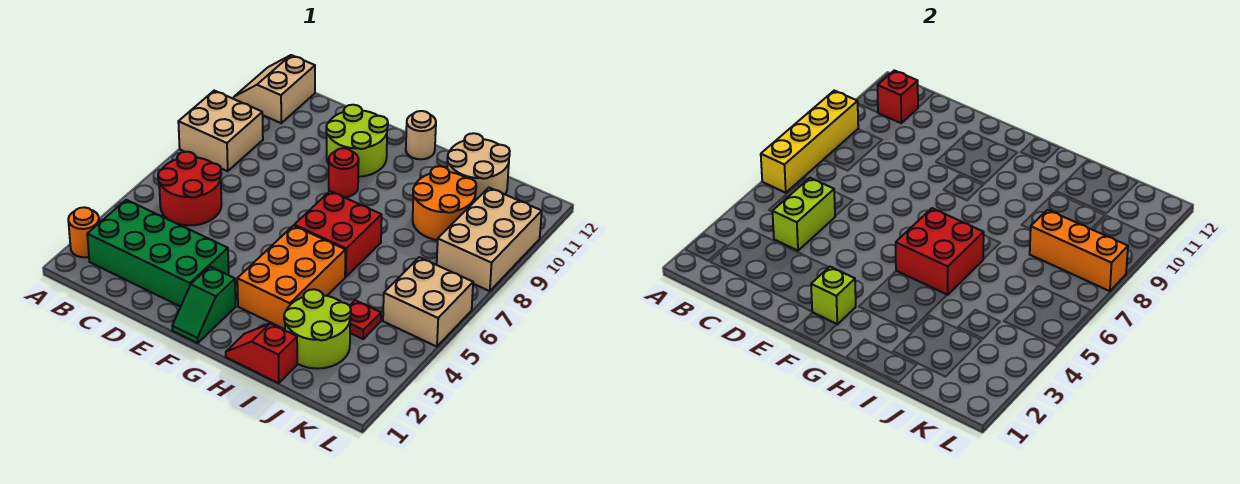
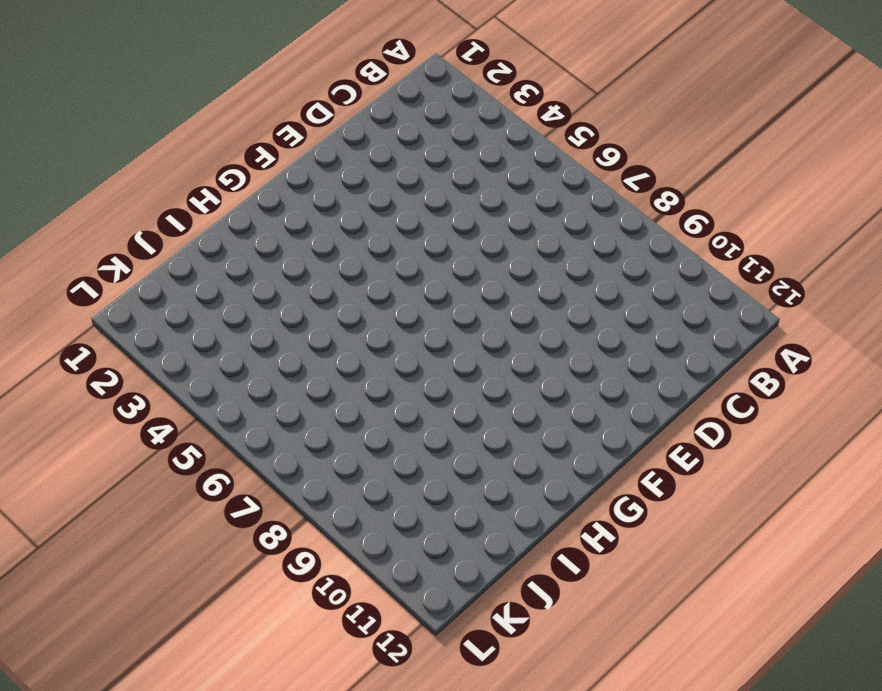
none -> orange 1x1 round brick [68,207,99,257]
none -> tan 2x2 brick [178,91,263,171]
none -> tan 2x2 slope [234,55,315,123]

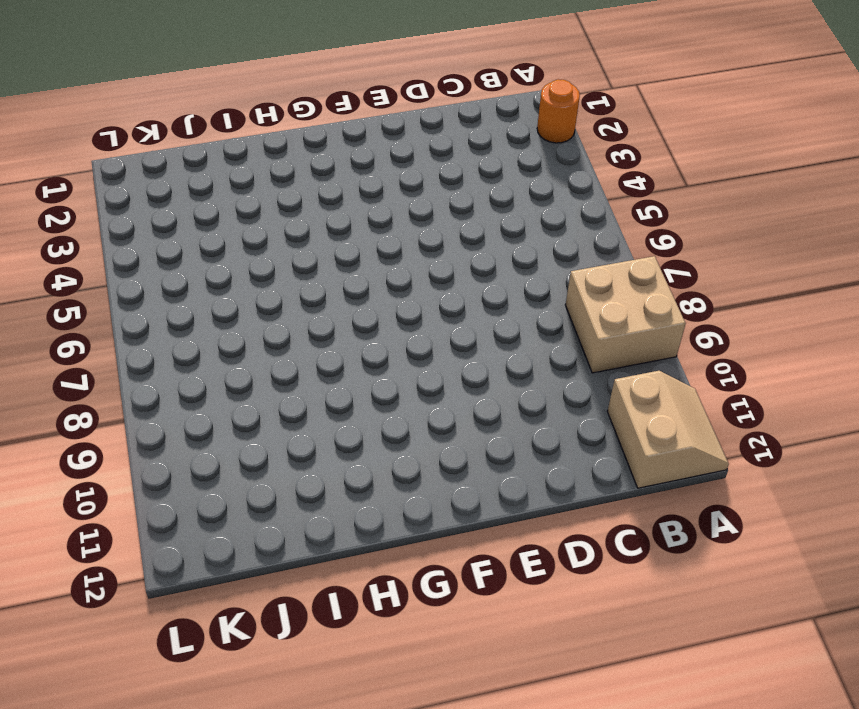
none -> green 2x4 brick [87,200,229,307]
none -> red 2x2 round brick [158,152,222,225]
none -> lime 2x2 round brick [326,105,388,177]

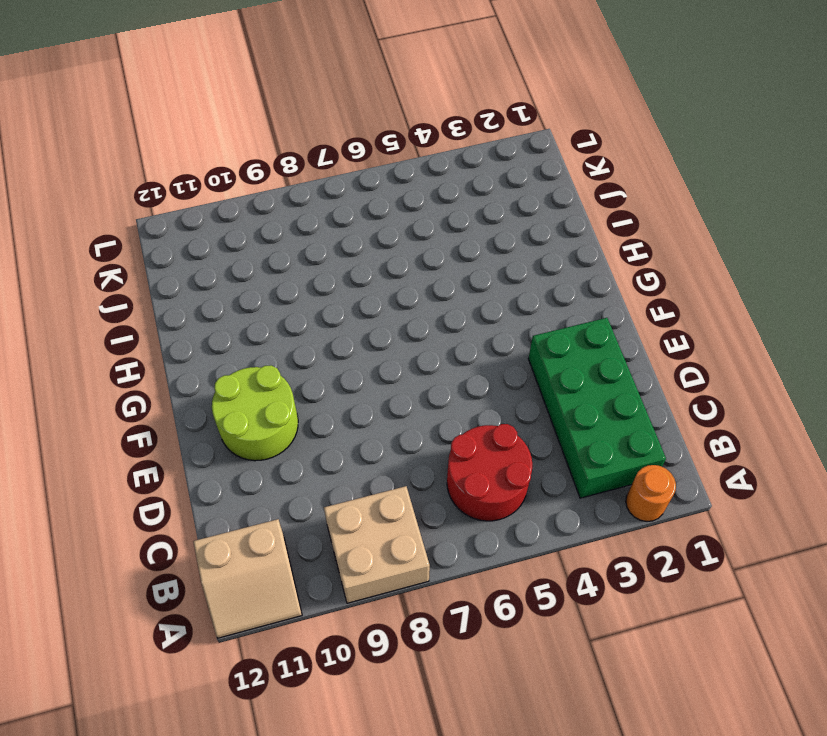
none -> green 1x2 slope [172,267,236,343]
none -> red 1x1 round brick [329,148,359,197]
none -> orange 2x3 brick [237,226,345,329]

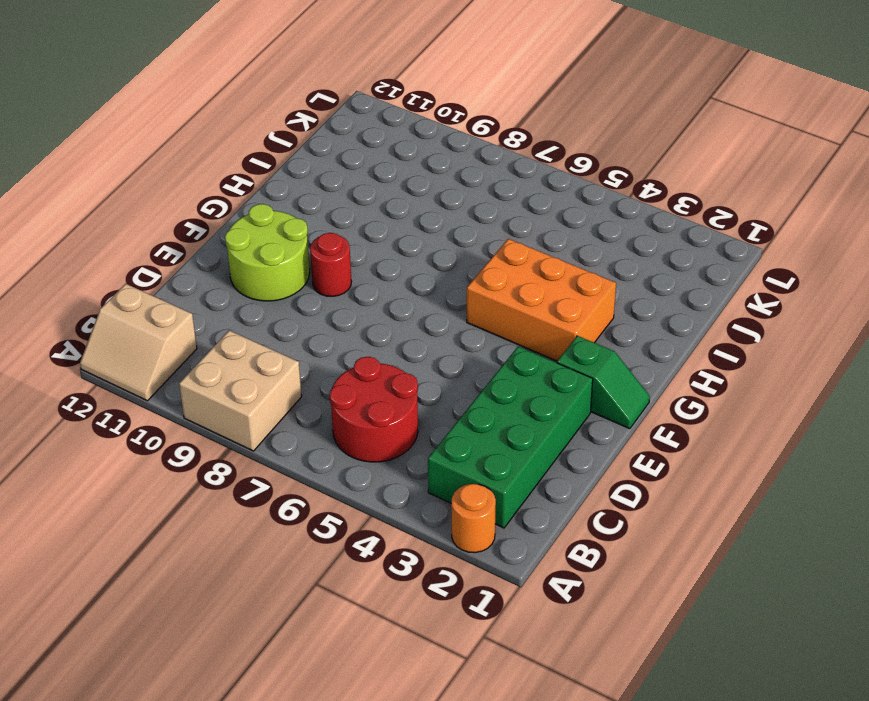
none -> red 2x2 brick [294,191,382,277]
none -> tan 1x1 round brick [406,111,436,159]
none -> red 1x2 slope [226,323,297,383]

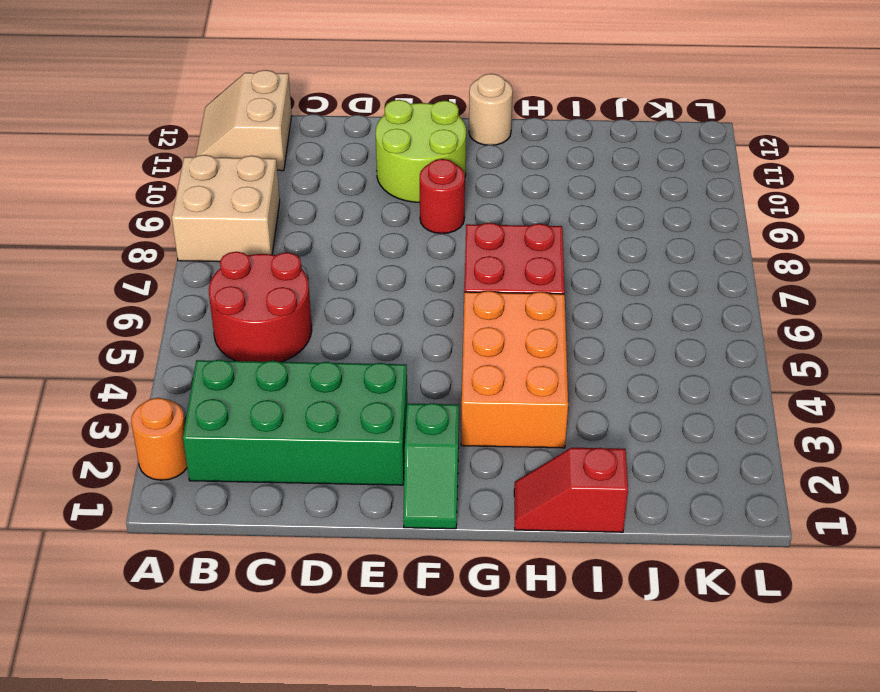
none -> lime 2x2 round brick [284,289,351,369]
none -> orange 2x2 round brick [413,166,476,240]
none -> tan 2x2 round brick [447,133,510,201]

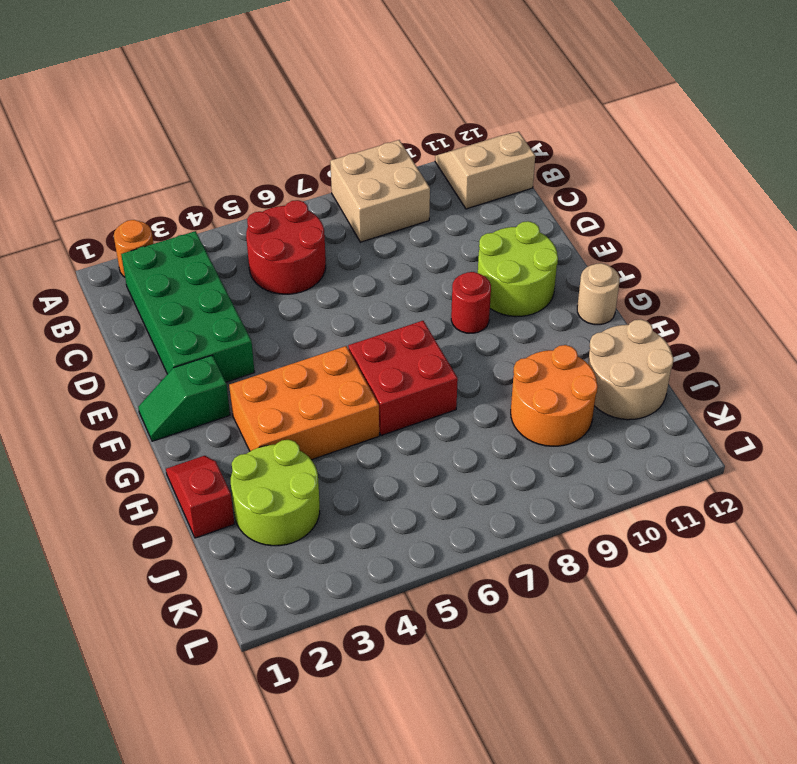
none -> red 1x1 plate [350,300,381,339]
none -> tan 2x2 brick [383,257,473,347]
none -> tan 2x3 brick [437,188,542,291]

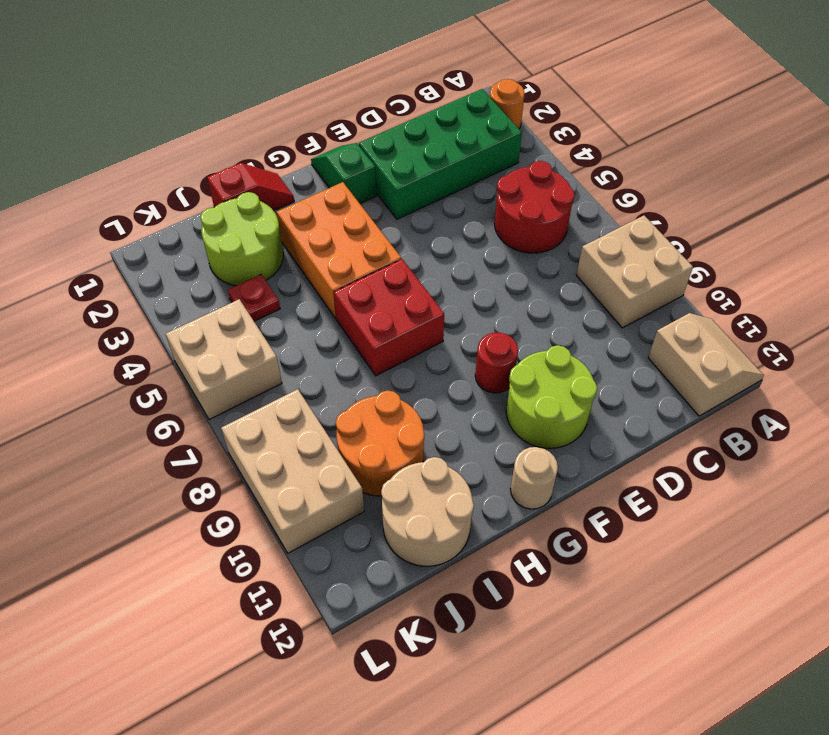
none -> yellow 1x4 brick [761,91,858,193]
none -> red 1x1 brick [878,70,918,123]
none -> lime 1x2 brick [772,178,835,251]

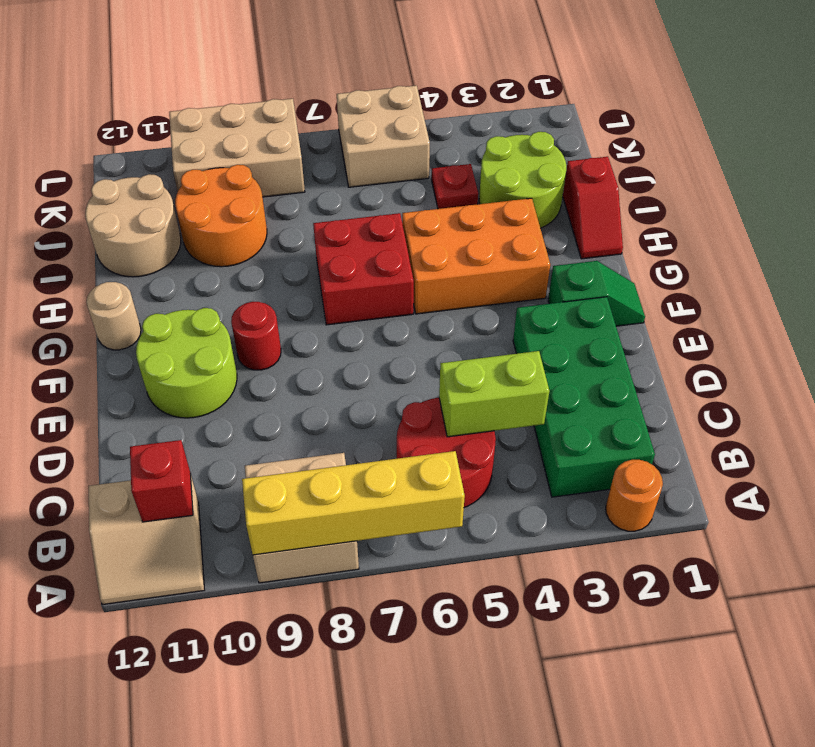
none -> lime 1x1 brick [811,267,856,324]
none -> red 2x2 brick [896,208,984,295]
none -> orange 1x3 brick [1030,210,1128,291]

